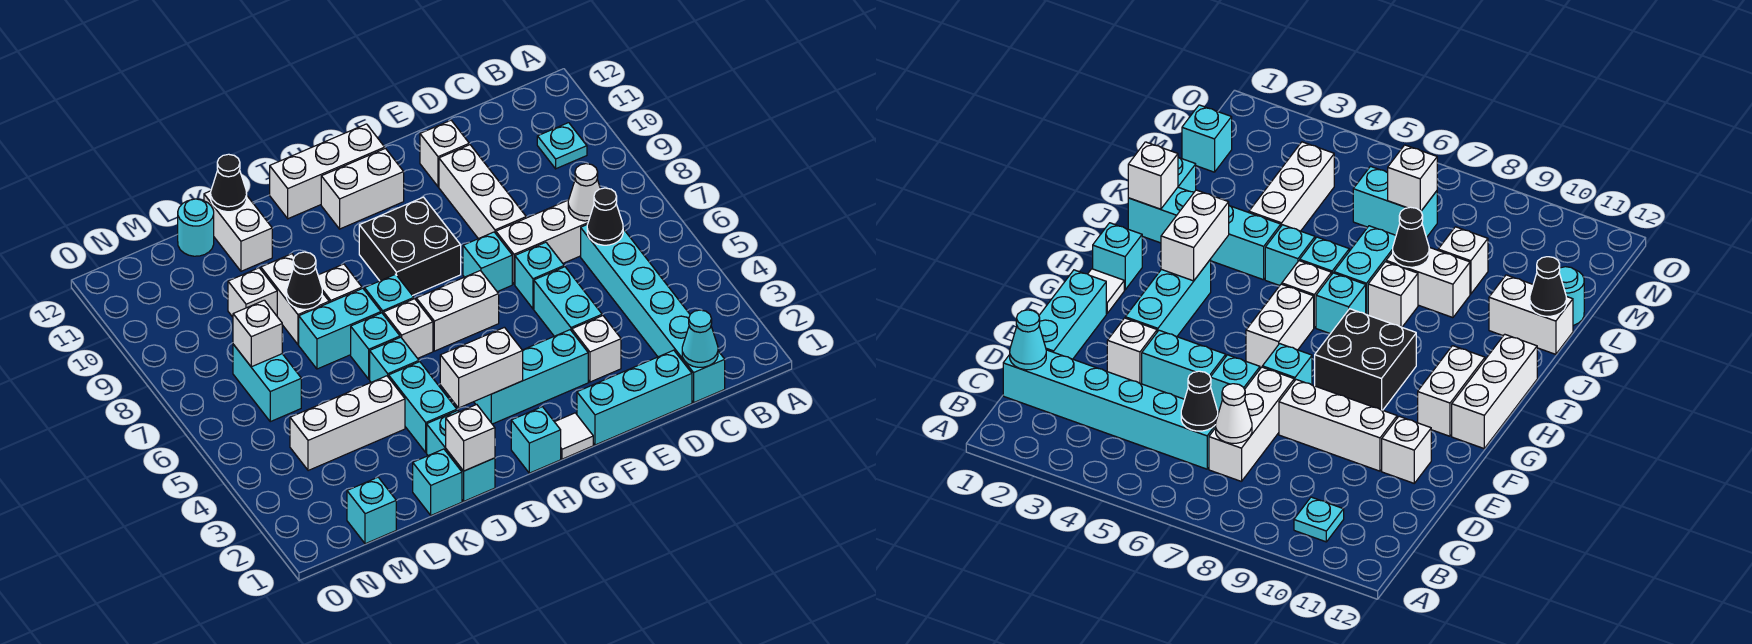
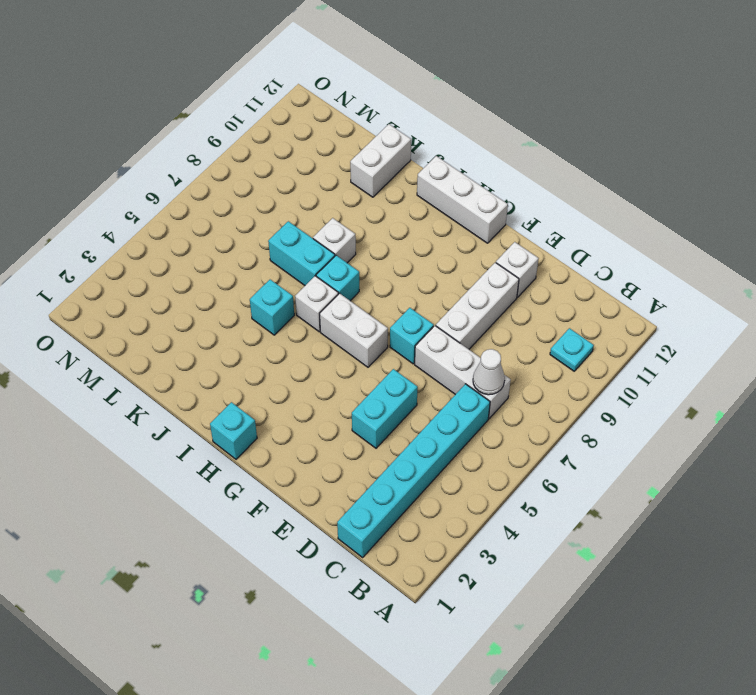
none -> cyan 1x3 brick [577,350,692,445]
none -> white 1x1 brick [572,316,621,382]
none -> cyan 1x1 brick [515,242,564,309]
none -> cyan 1x3 brick [474,330,588,424]

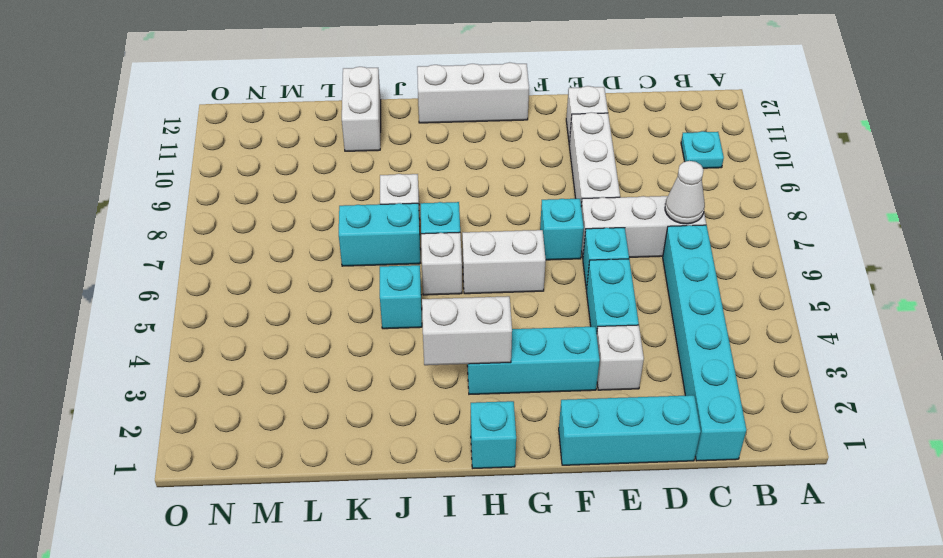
none -> white 1x1 tile [555,413,593,459]
none -> black 2x2 brick [359,197,461,296]
none -> white 1x2 brick [321,148,404,229]
none -> cyan 1x2 brick [427,411,495,501]

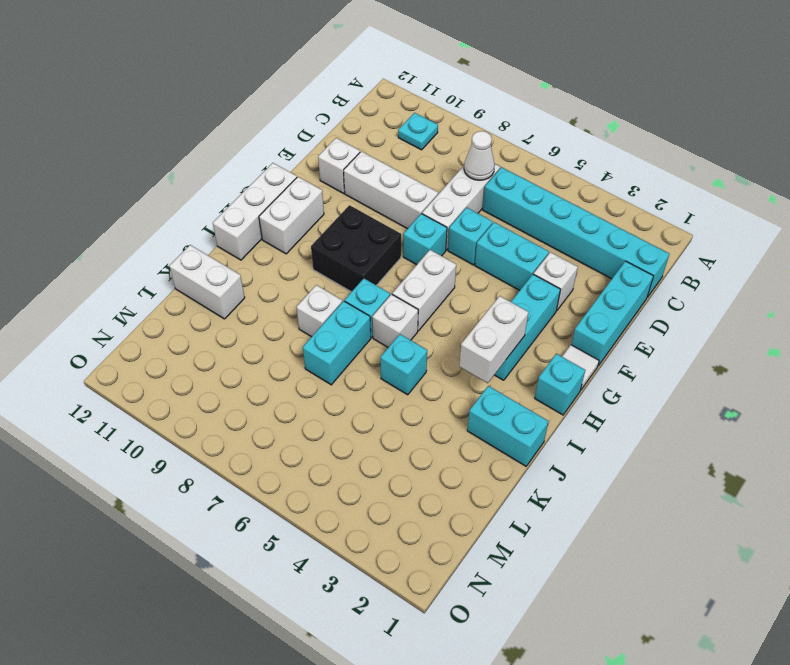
none -> cyan 1x2 brick [389,362,457,452]
none -> cyan 1x1 brick [351,313,400,379]
none -> cyan 1x1 brick [413,449,462,515]
none -> white 1x3 brick [290,376,405,471]

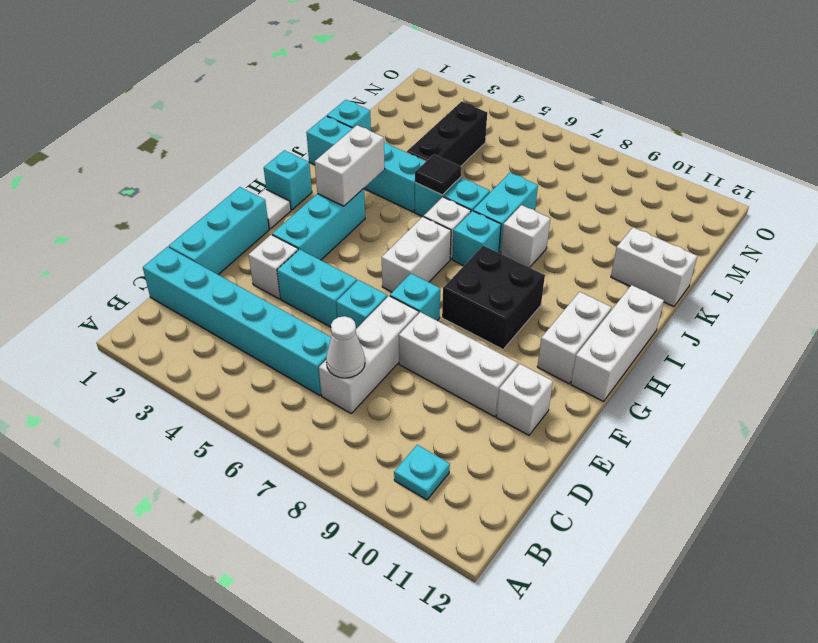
black 1x1 tile [415,154,461,195] -> none
black 1x3 brick [407,101,487,166] -> white 1x3 brick [290,376,405,471]
none -> white 1x2 brick [261,254,329,345]
none -> white 1x1 brick [228,268,277,317]
none -> cyan 1x1 round brick [178,199,214,256]
none -> cyan 1x1 brick [347,477,396,544]

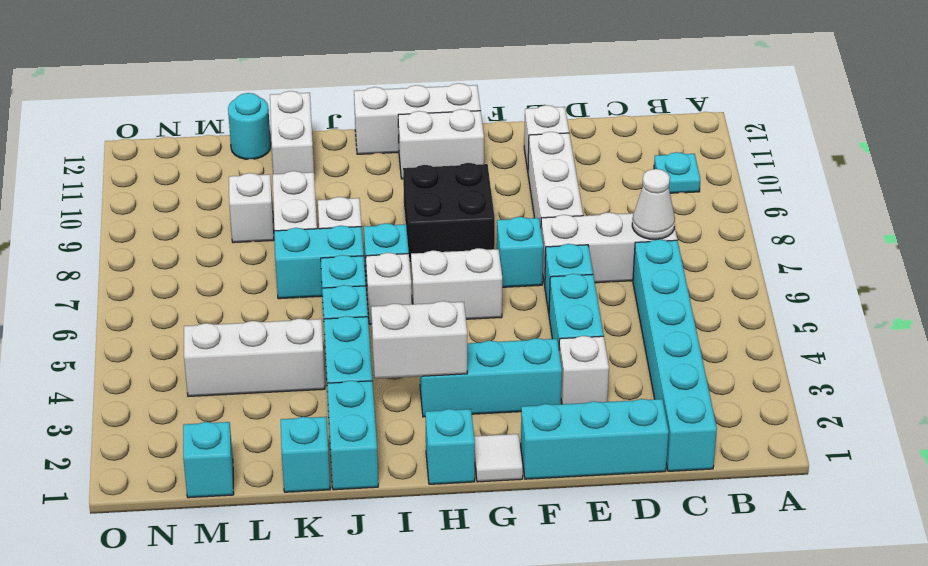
none -> cyan 1x2 brick [233,344,301,422]
none -> cyan 1x1 cone [682,310,718,367]
none -> black 1x1 cone [587,188,623,245]
none -> white 1x1 brick [446,404,495,471]

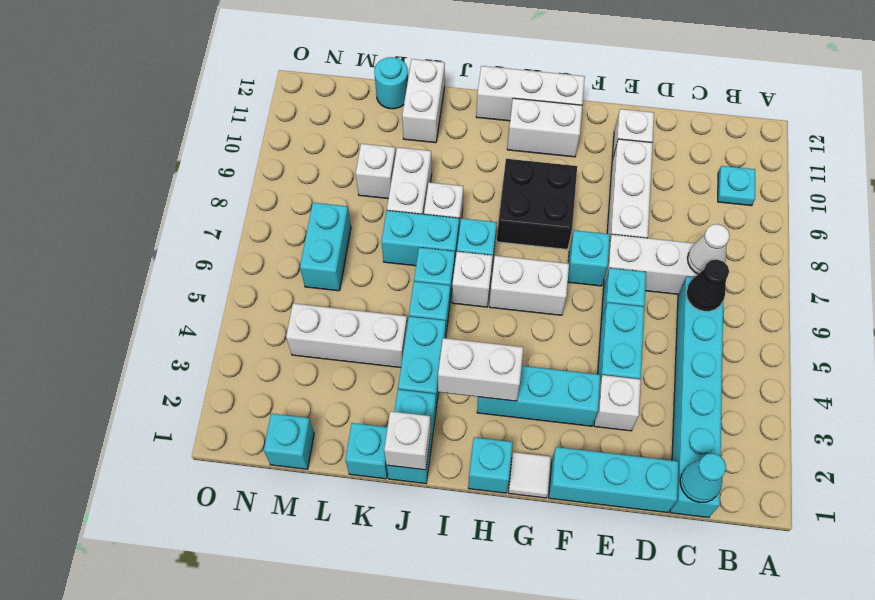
none -> black 1x1 cone [287,252,322,309]
none -> black 1x1 cone [211,154,247,212]
none -> white 1x1 brick [233,300,282,367]

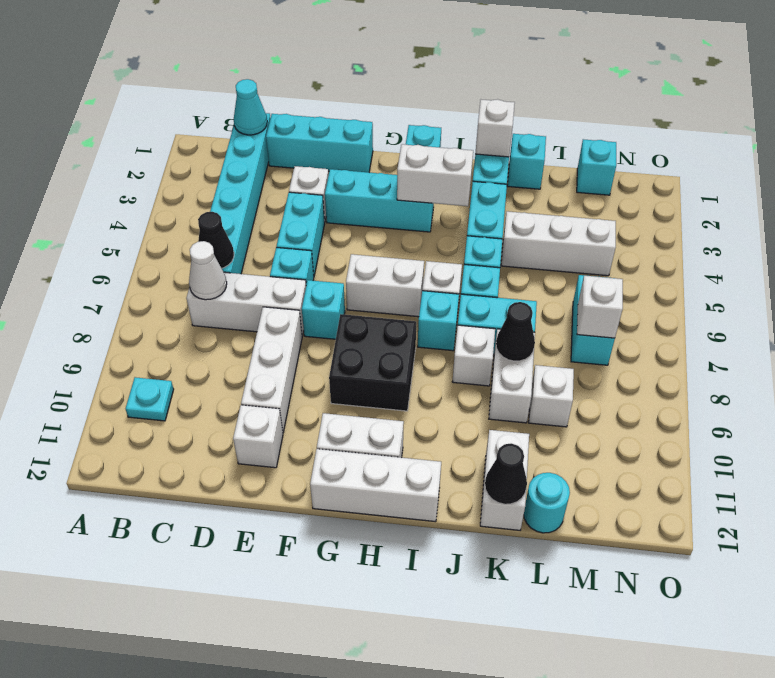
none -> white 1x1 tile [555,413,593,459]

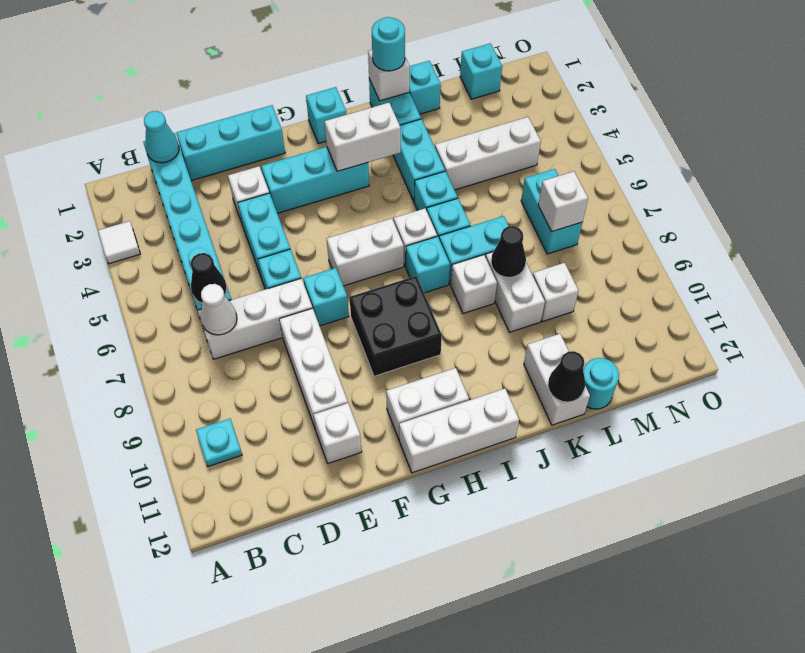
white 1x1 tile [98,221,140,264] -> white 1x1 tile moved to [555,413,593,459]
cyan 1x1 round brick [372,17,405,71] -> none

